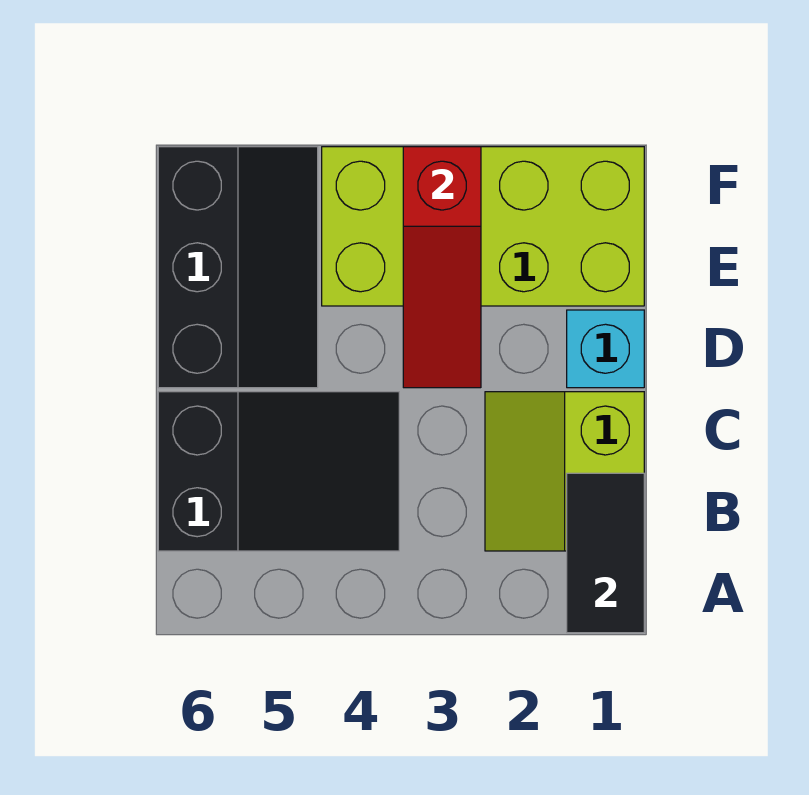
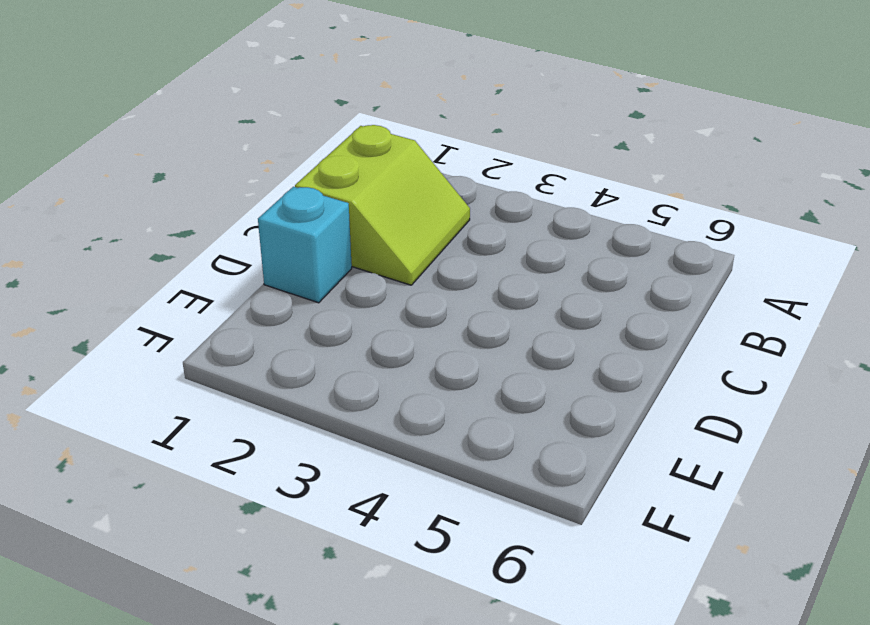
none -> black 2x3 slope [158,392,399,551]
none -> black 2x3 slope [158,147,318,388]

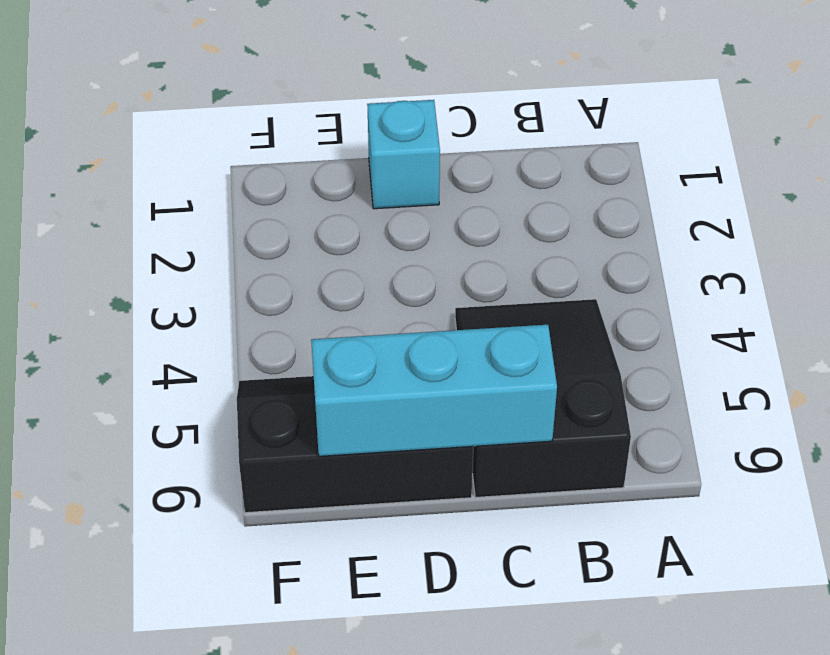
cyan 1x3 brick [311,325,557,456] -> none
none -> lime 2x2 slope [485,392,644,551]
none -> lime 2x4 brick [322,147,644,306]

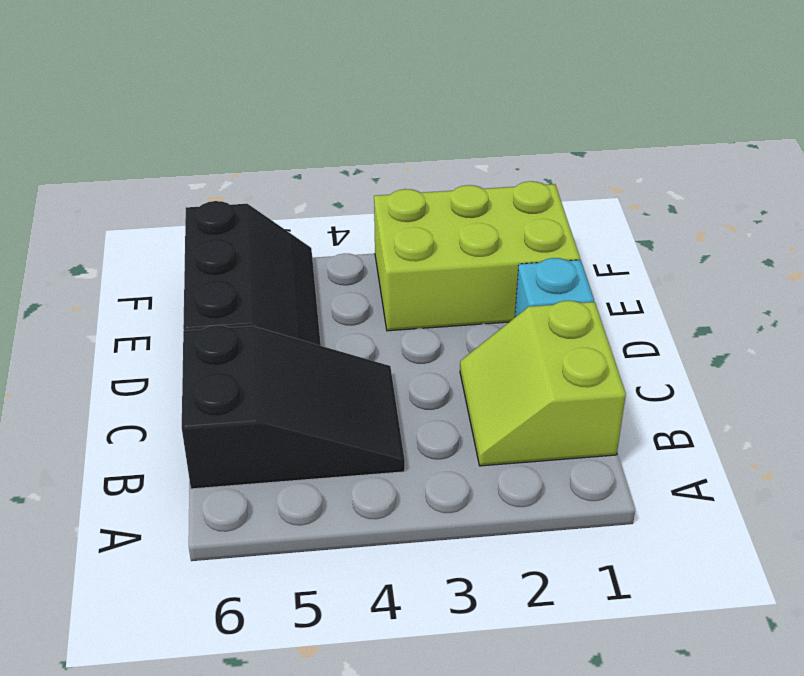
lime 2x3 brick [374,181,580,331] -> lime 2x4 brick [322,147,644,306]
none -> black 1x2 tile [567,473,644,633]
none -> red 1x3 slope [403,147,481,388]

